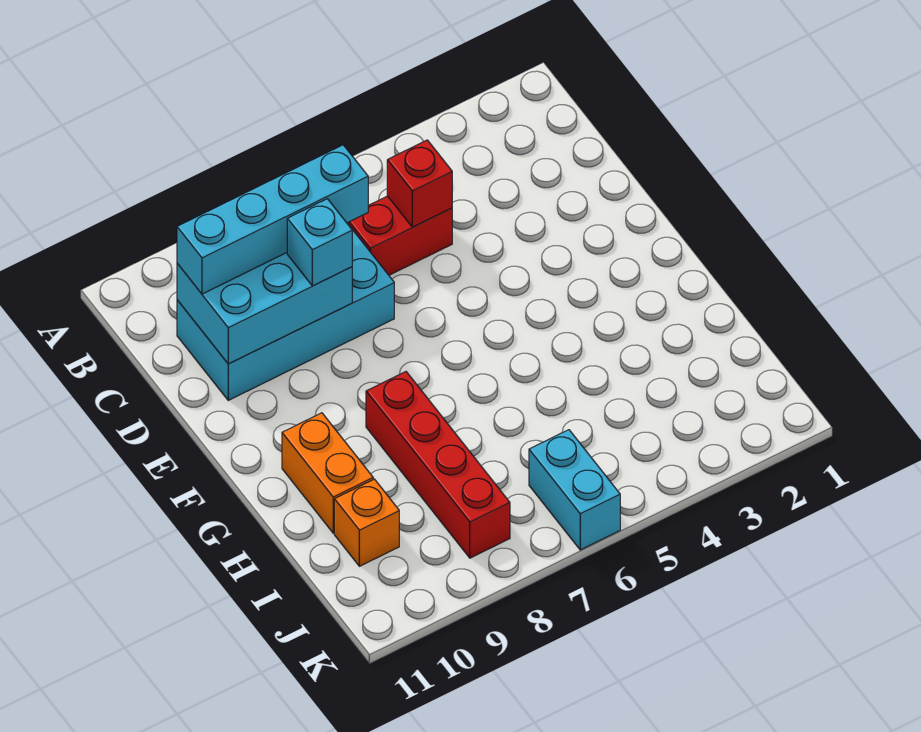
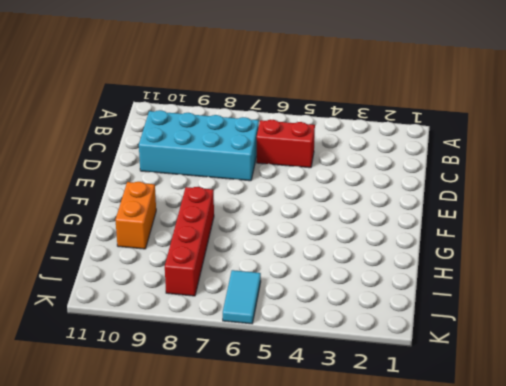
cyan 1x2 tile [223,270,261,324] -> cyan 1x2 brick [529,430,620,550]
none -> orange 1x1 brick [334,479,399,566]
none -> red 1x1 brick [387,140,452,227]

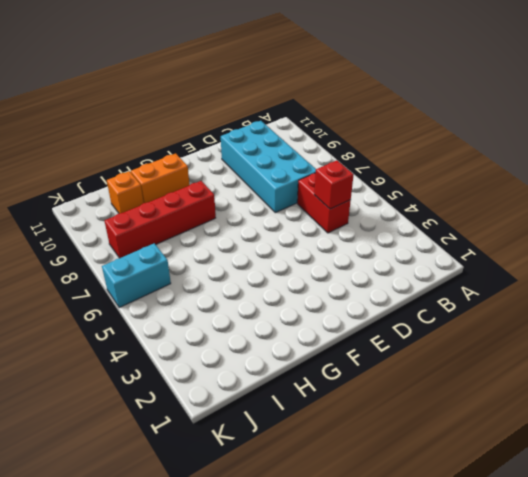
none -> cyan 2x3 brick [177,253,352,364]
none -> cyan 1x4 brick [177,145,368,294]

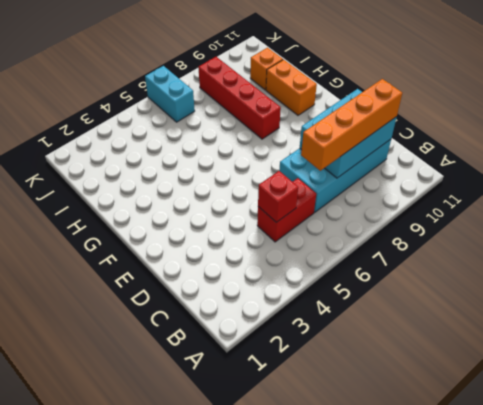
orange 1x4 brick [301,79,402,171] -> cyan 1x4 brick [177,145,368,294]
none -> cyan 1x1 brick [287,199,352,286]

